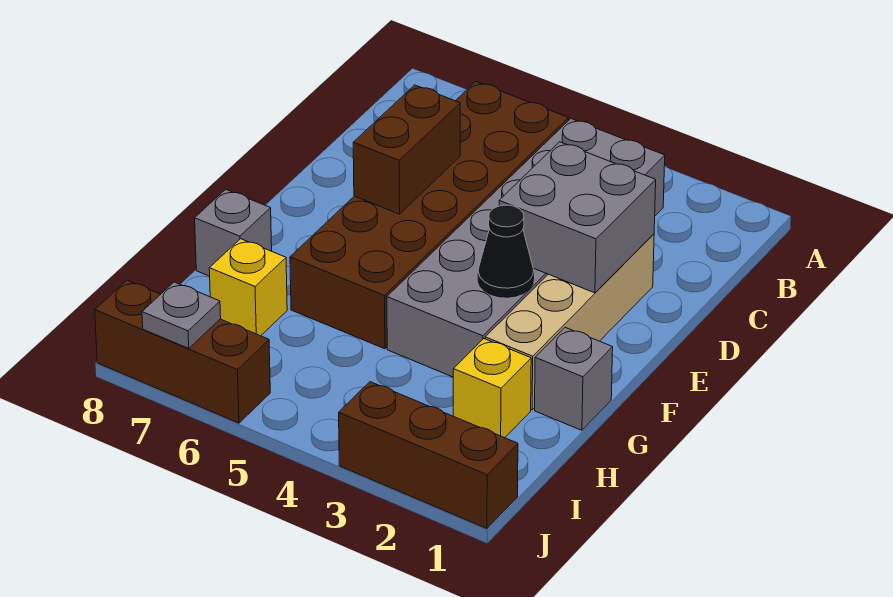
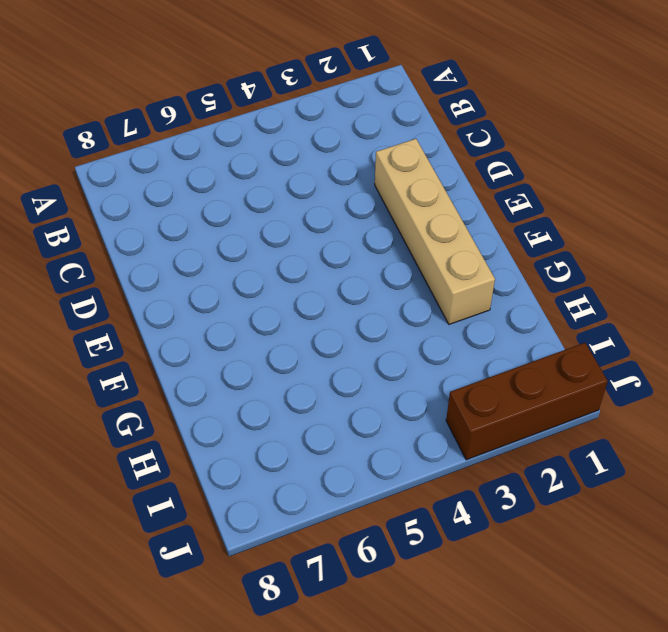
none -> grey 2x6 brick [387,119,665,377]
none -> brown 2x6 brick [290,82,568,349]
none -> grey 1x1 brick [535,327,613,430]

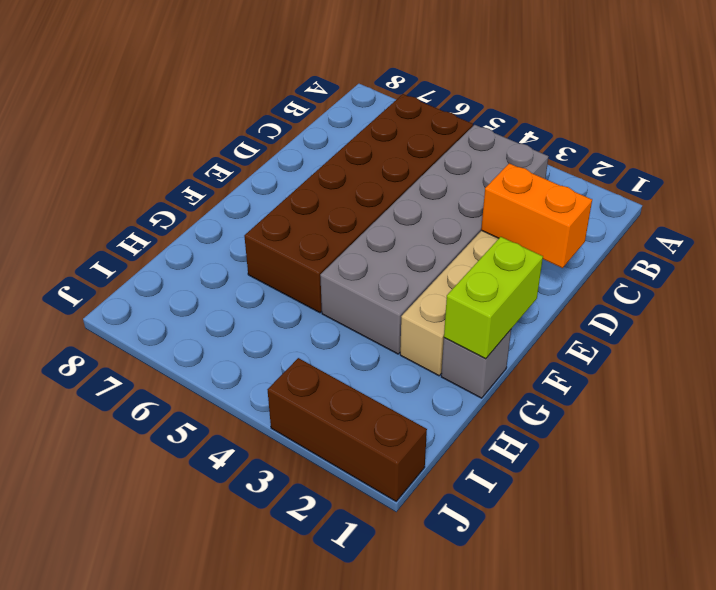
orange 1x2 brick [481,163,592,268] -> grey 2x2 brick [499,142,656,293]
lime 1x2 brick [444,237,543,359] -> none
none -> grey 1x1 brick [195,189,272,276]
none -> yellow 1x1 brick [453,339,531,438]
none -> yellow 1x1 brick [209,239,287,336]

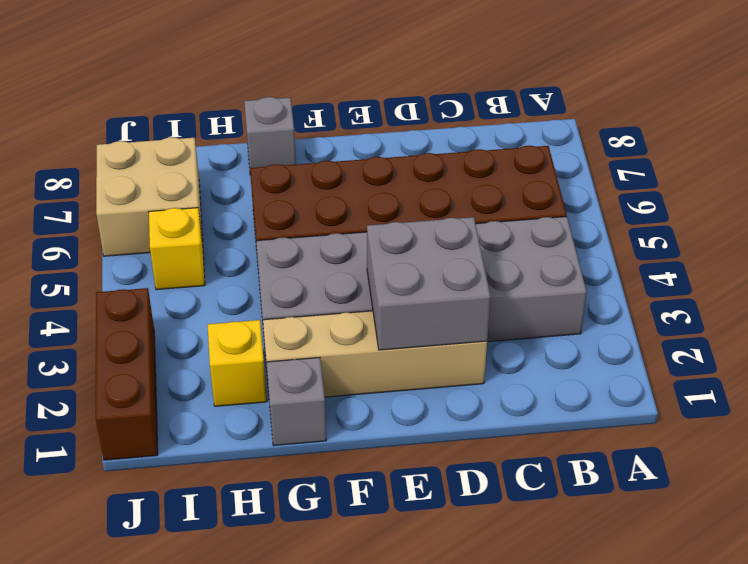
yellow 1x1 brick [149,208,205,290] -> yellow 1x1 brick moved to [209,239,287,336]
tan 2x2 brick [96,137,203,256] -> brown 1x3 brick [95,280,270,423]
none -> brown 1x2 brick [353,85,460,214]
none -> black 1x1 cone [478,205,534,297]
none -> grey 1x1 plate [142,282,221,348]

